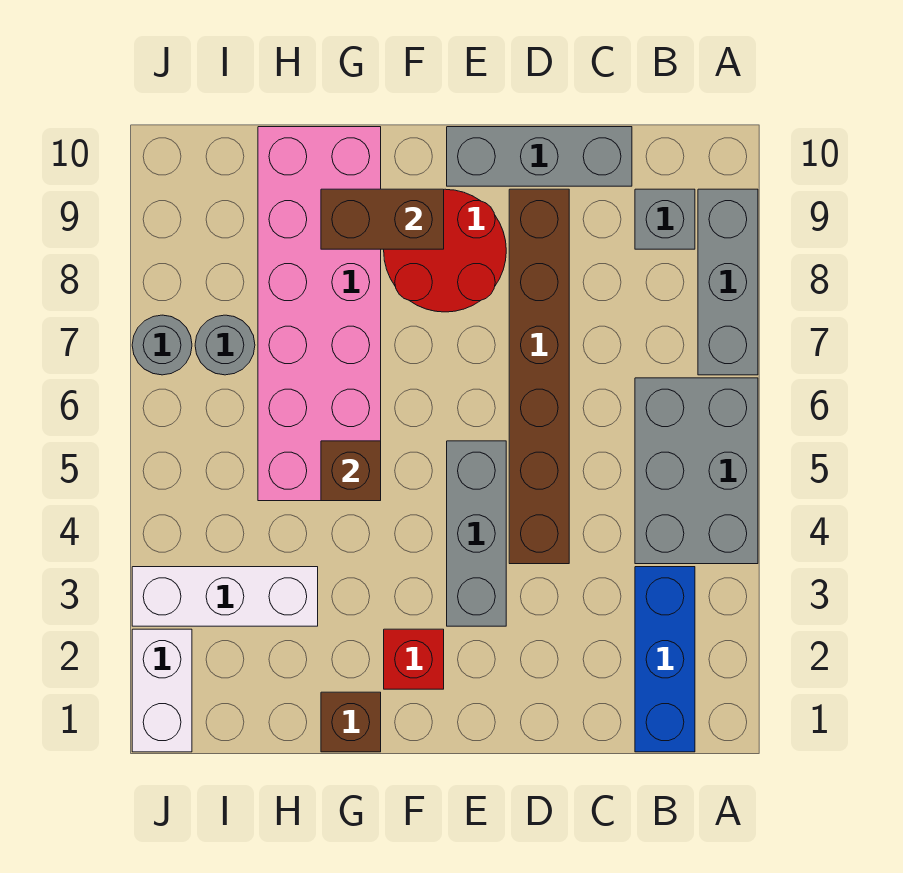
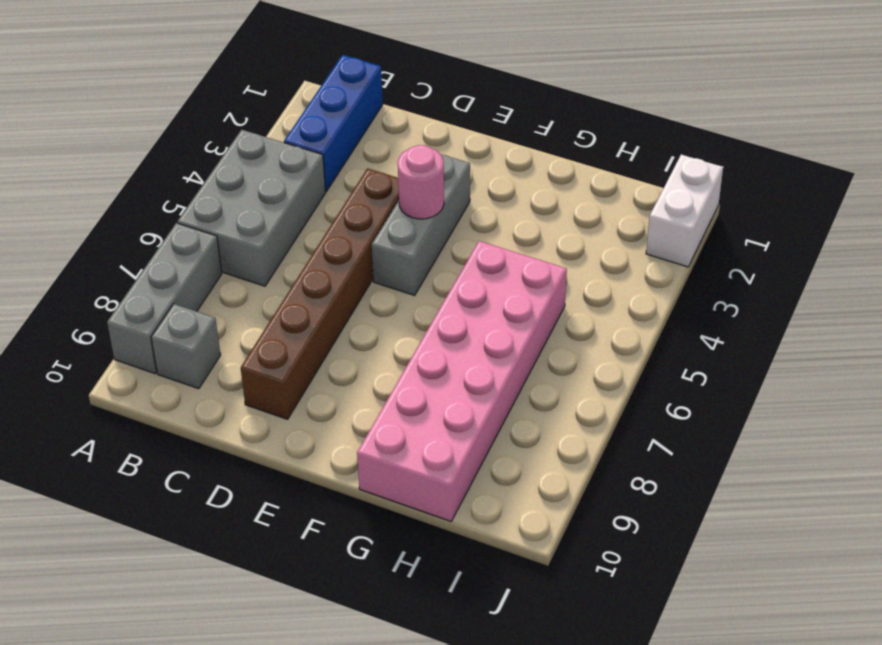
pink 1x1 round brick [398,145,444,219] -> none
none -> grey 1x3 brick [447,127,632,186]
none -> red 2x2 round brick [384,189,506,312]
none -> red 1x1 brick [384,629,444,689]

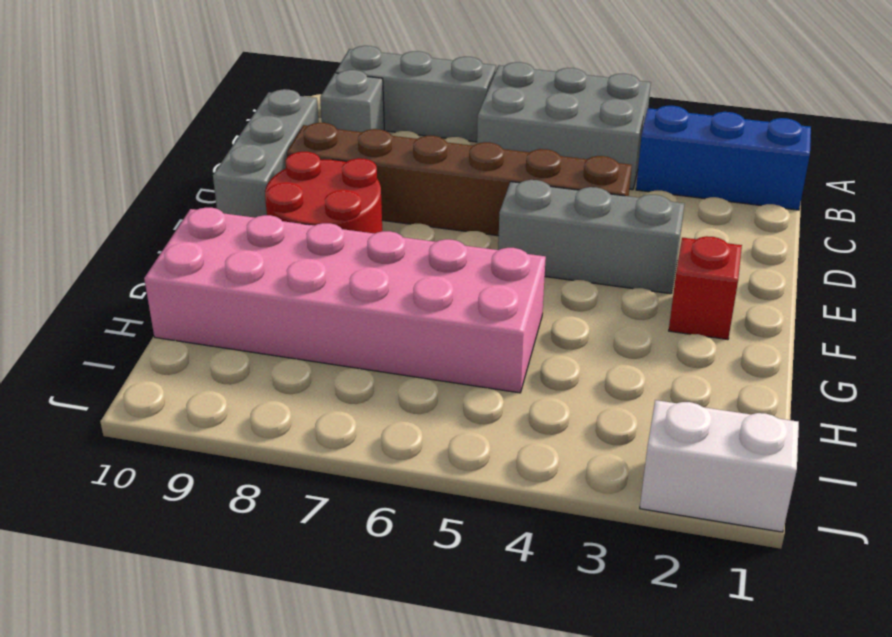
none -> brown 1x1 brick [321,692,381,752]
none -> white 1x3 brick [132,567,318,626]
none -> grey 1x1 round brick [195,315,255,375]

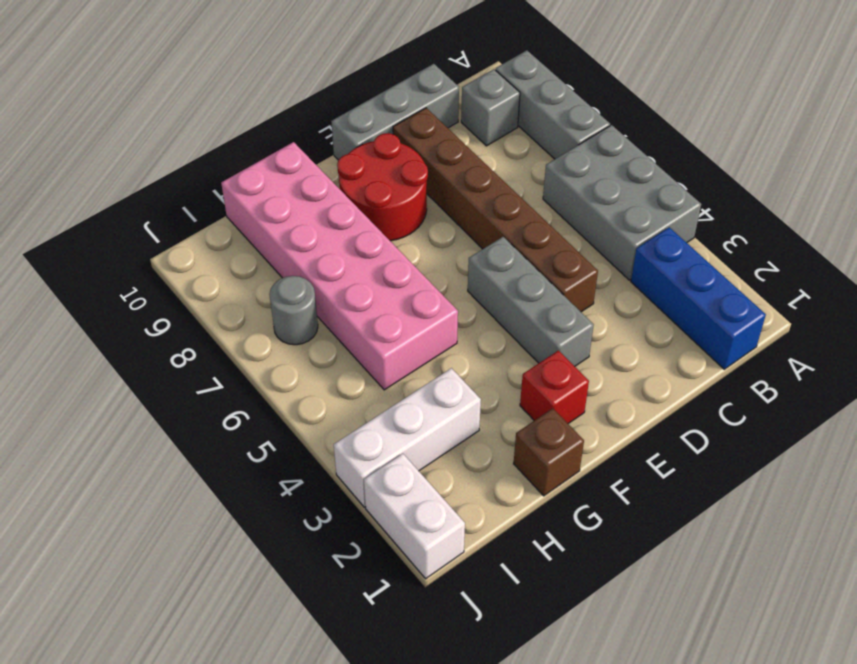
none -> grey 1x1 round brick [132,315,192,375]
none -> brown 1x2 brick [321,189,444,249]
none -> brown 1x1 brick [321,441,381,501]

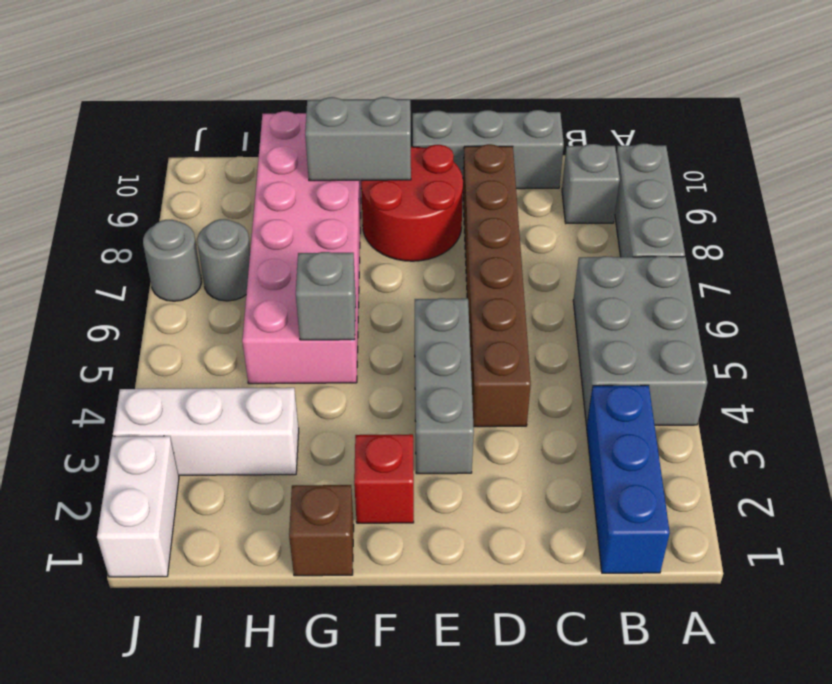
grey 1x2 brick [305,97,411,181] -> brown 1x2 brick [321,189,444,249]
grey 1x1 brick [296,252,356,340] -> brown 1x1 brick [321,441,381,501]

